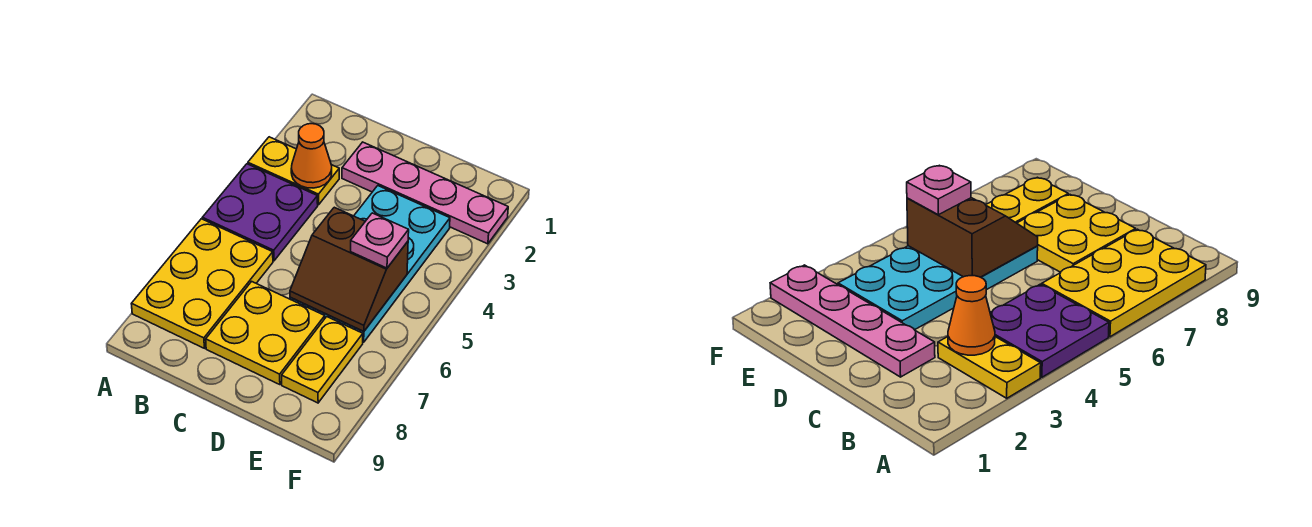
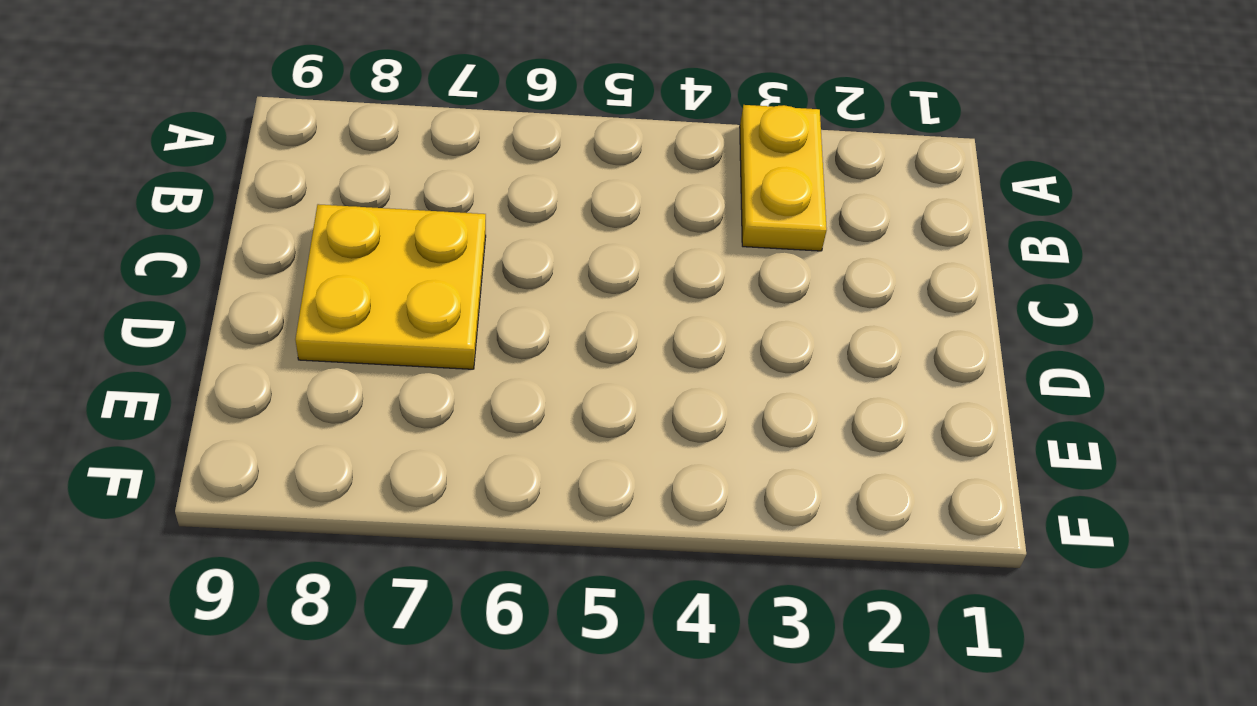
none -> purple 2x2 plate [202,164,318,261]
none -> yellow 2x3 plate [132,219,273,348]

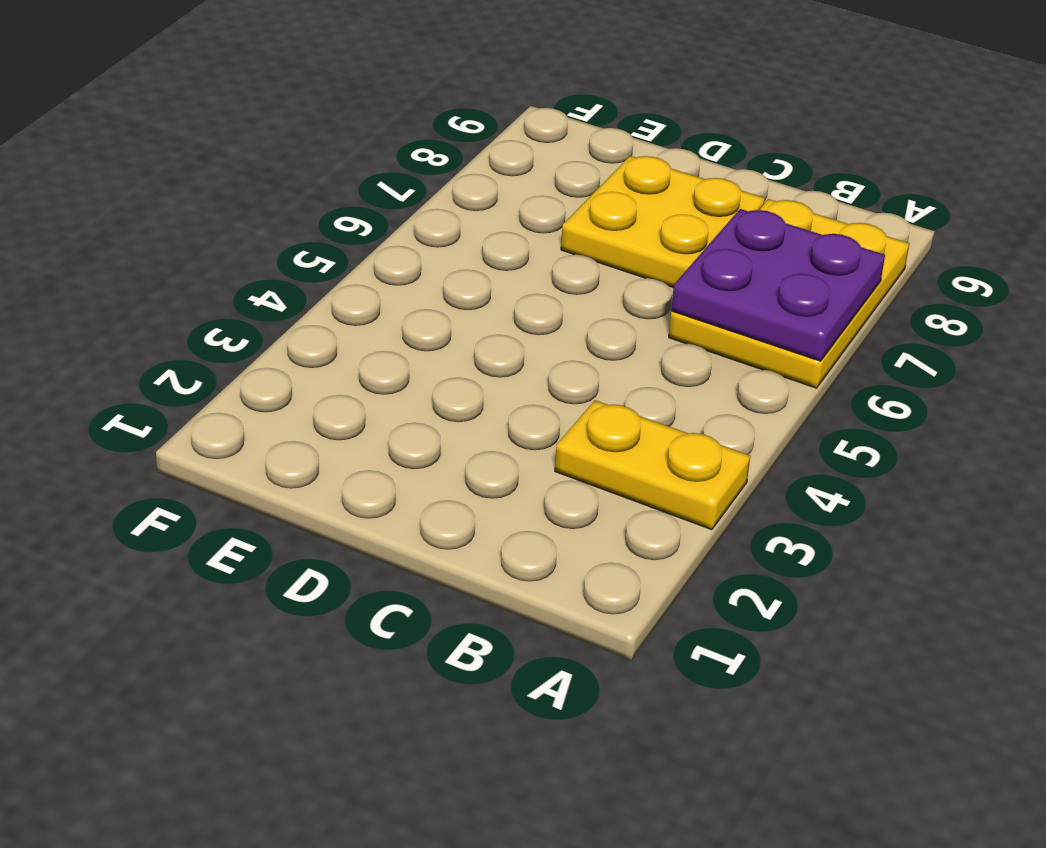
purple 2x2 plate [671,209,885,361] -> purple 2x2 plate moved to [202,164,318,261]
none -> pink 1x4 plate [342,142,508,244]
none -> cyan 2x4 plate [290,186,450,342]

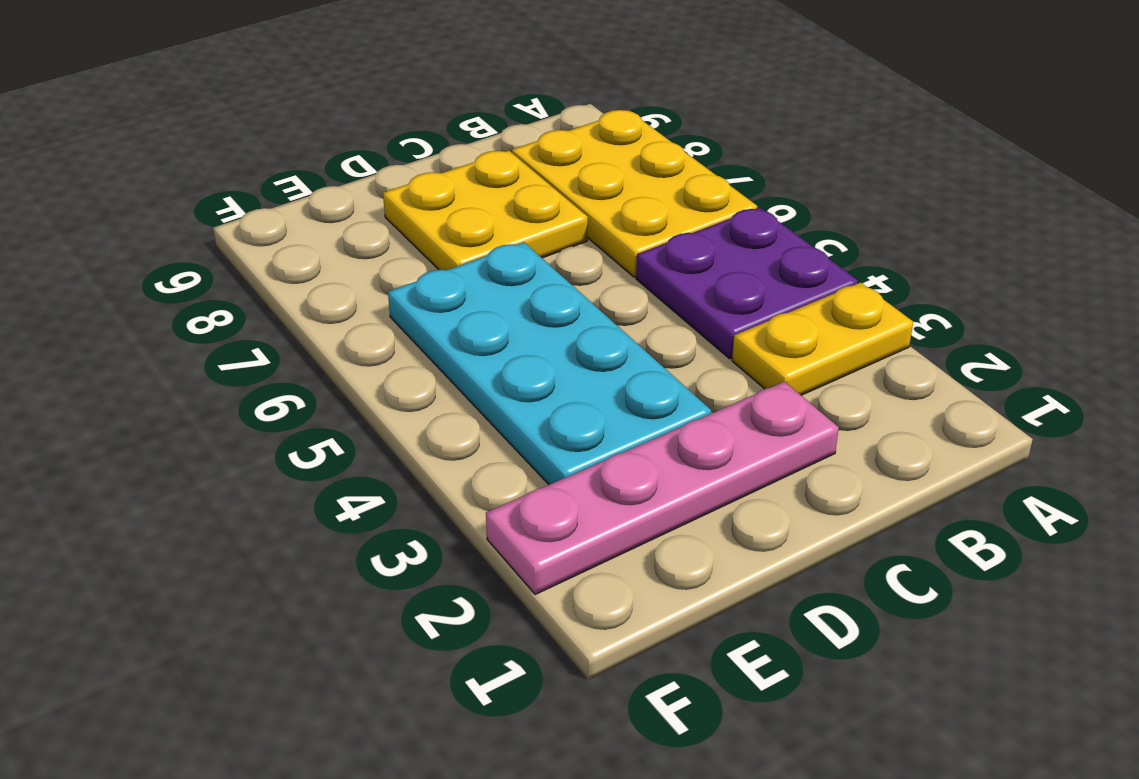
none -> yellow 1x2 plate [282,317,363,403]
none -> orange 1x1 cone [291,124,332,188]

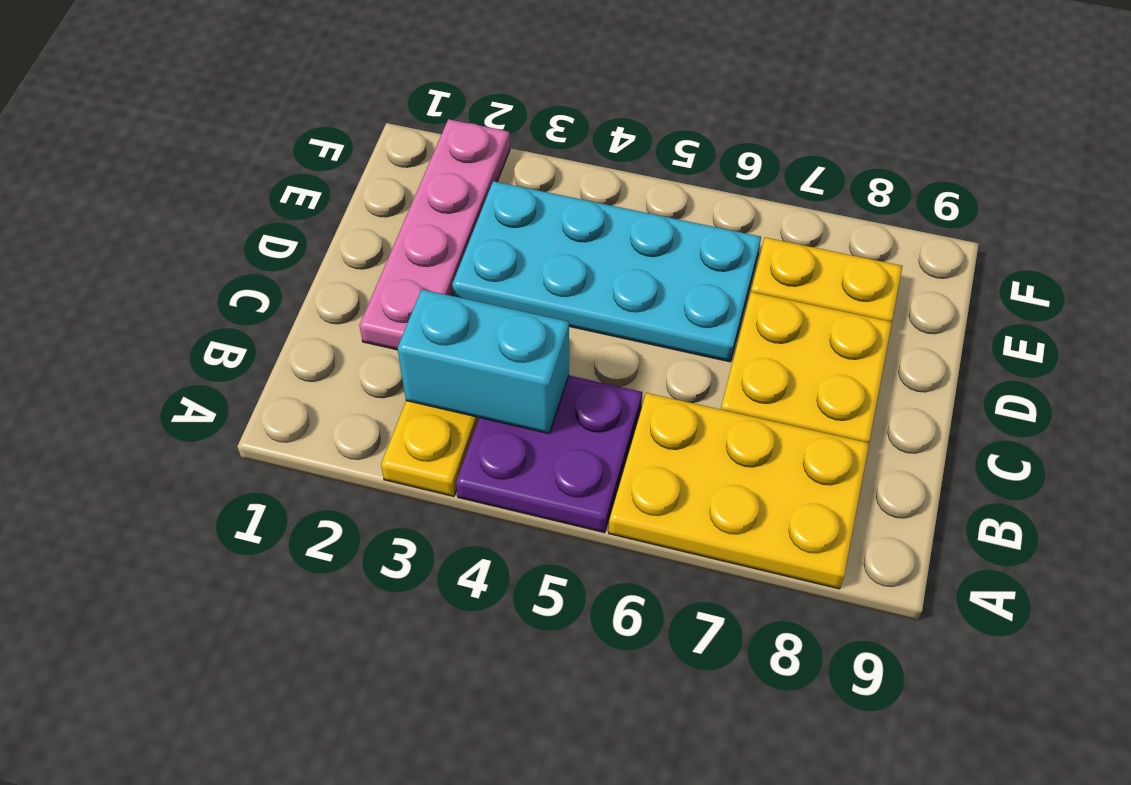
cyan 1x2 brick [398,290,569,433] -> orange 1x1 cone [291,124,332,188]
none -> brown 2x2 slope [290,207,408,332]
none -> pink 1x1 plate [351,213,409,268]

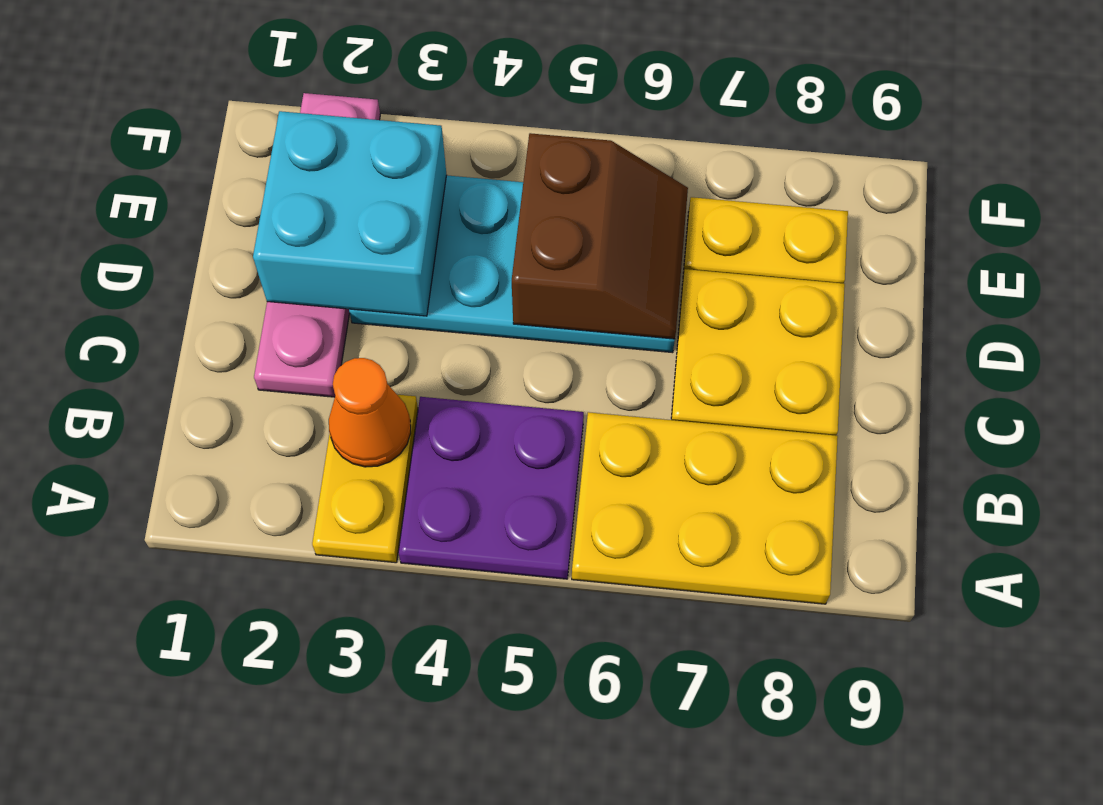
cyan 2x2 brick [253,111,446,316] -> none
none -> pink 1x1 plate [351,213,409,268]

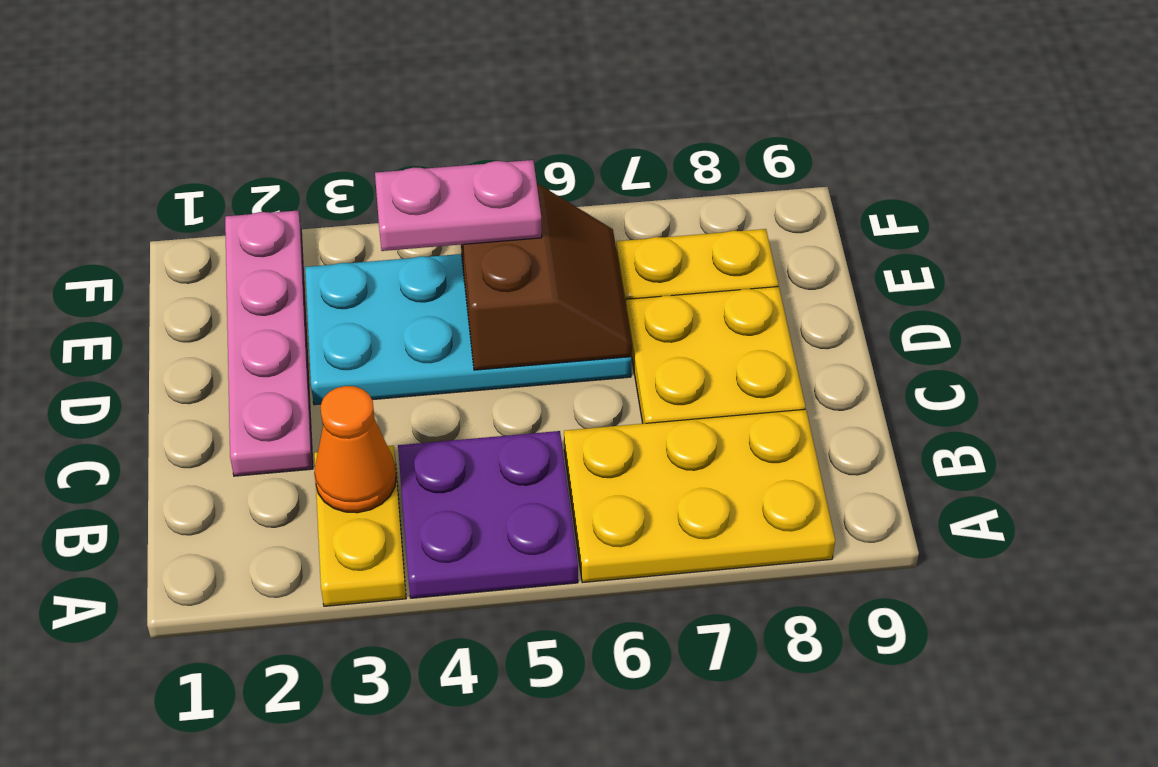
pink 1x2 plate [375,160,542,251] -> pink 1x1 plate [351,213,409,268]

